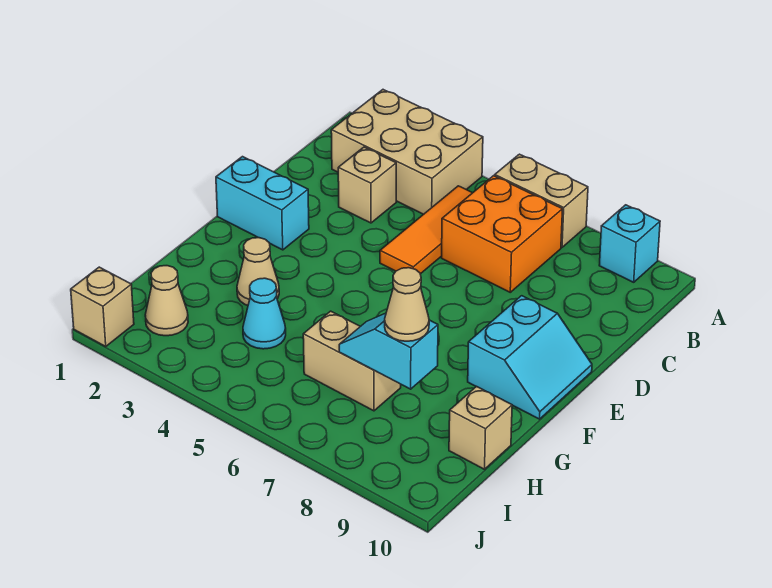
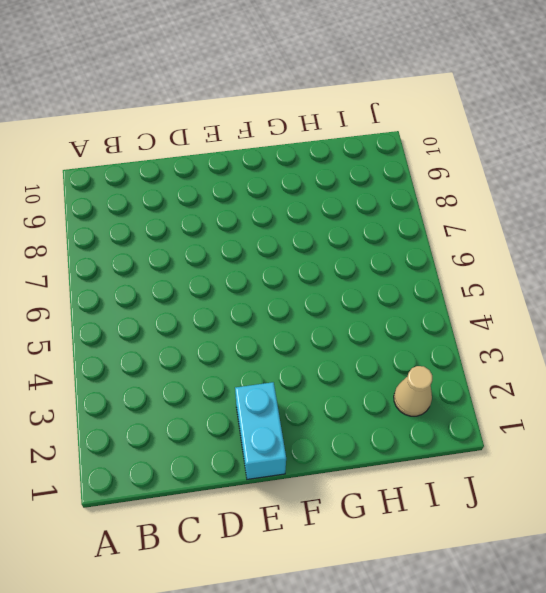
none -> tan 2x3 brick [331,90,483,214]
none -> tan 1x2 brick [495,154,588,247]
none -> cyan 1x1 brick [599,205,660,282]

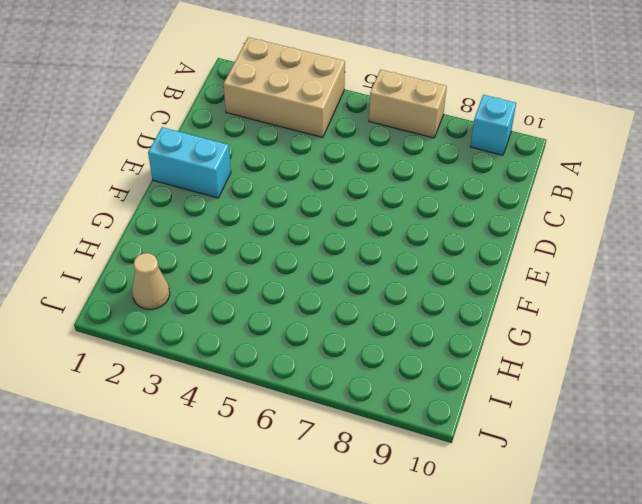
none -> orange 1x3 tile [380,186,472,274]
none -> orange 2x2 brick [442,176,563,292]
none -> tan 1x1 brick [338,147,396,223]

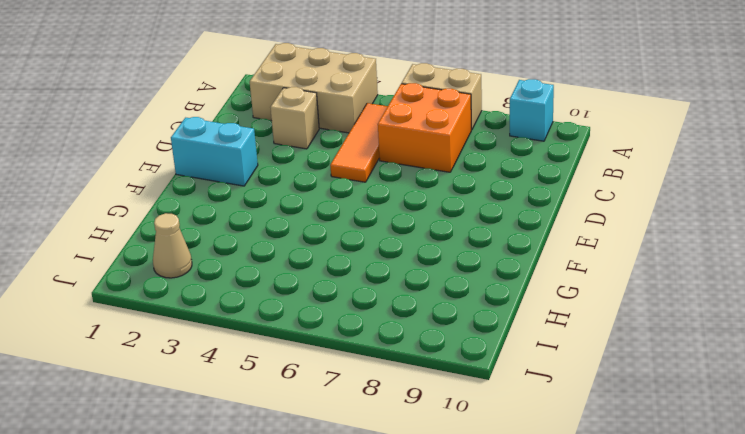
none -> cyan 2x2 slope [468,296,592,419]
none -> tan 1x1 cone [237,238,279,305]
none -> cyan 1x1 cone [243,278,286,349]

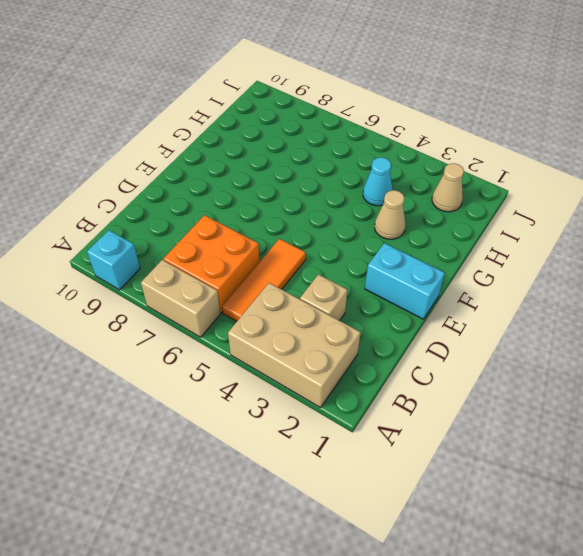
none -> cyan 2x2 slope [468,296,592,419]
none -> tan 1x2 brick [303,311,401,411]
none -> tan 1x1 brick [449,387,512,469]

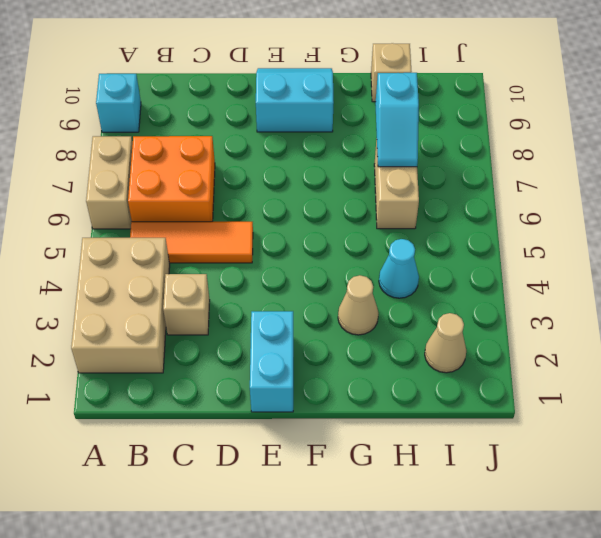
none -> tan 1x1 brick [71,267,134,346]
none -> tan 1x1 cone [385,268,429,341]

